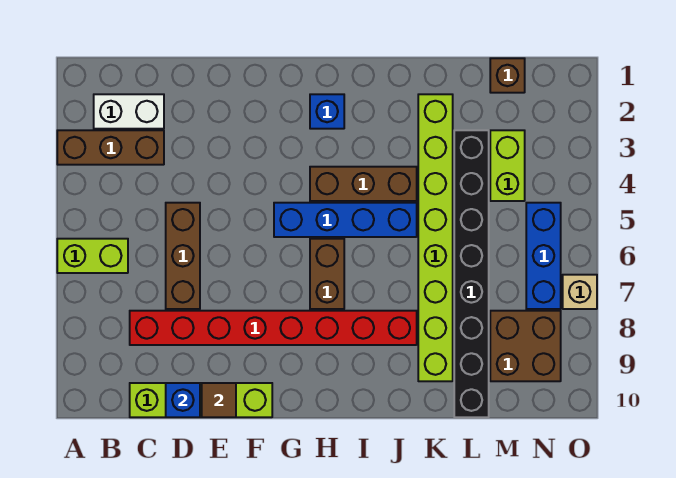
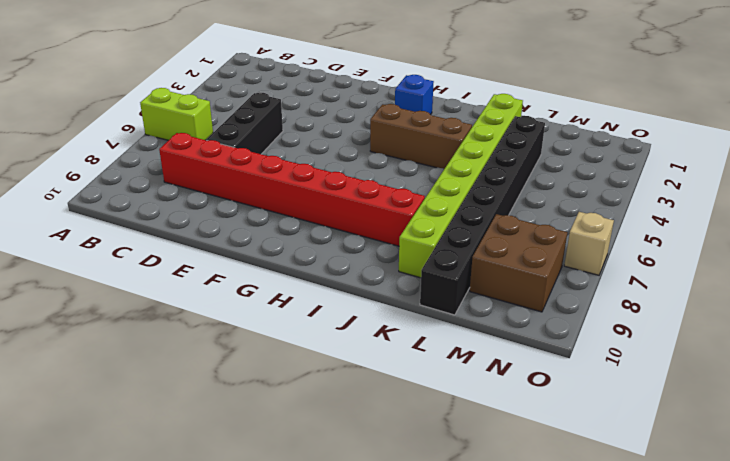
black 1x3 brick [207,93,283,154] -> brown 1x3 brick [166,203,200,309]
none -> brown 1x3 brick [57,130,164,165]
none -> white 1x2 brick [94,94,164,129]
none -> lime 1x4 brick [130,383,272,417]

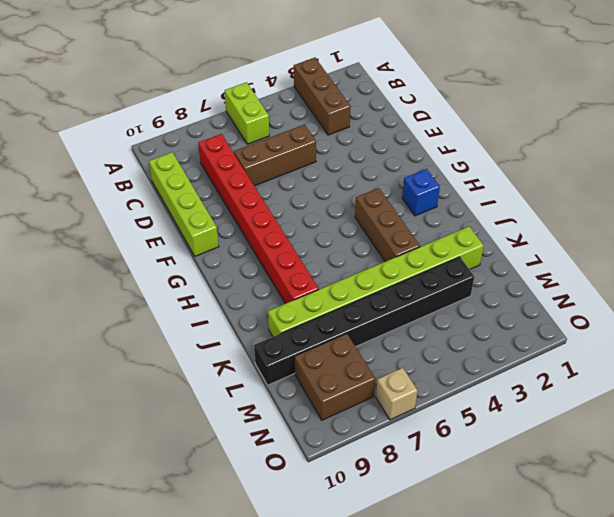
none -> white 1x2 brick [94,94,164,129]
none -> blue 1x4 brick [274,203,417,237]
none -> brown 1x2 brick [310,239,344,309]

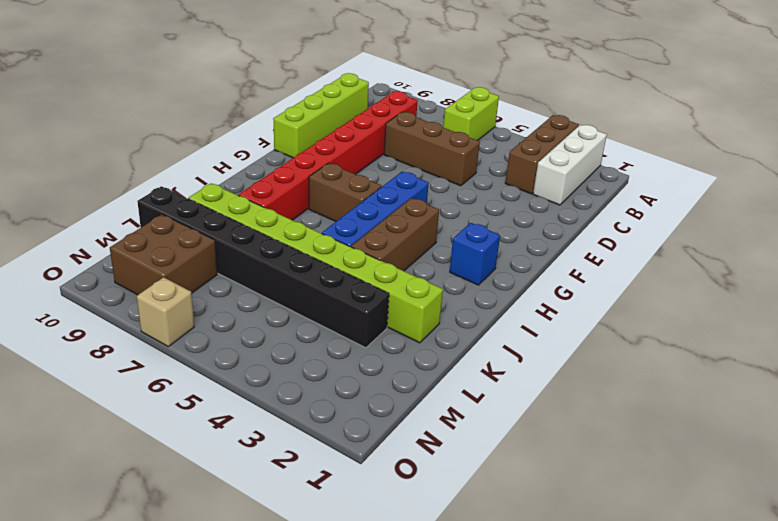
white 1x3 brick [533,125,607,205] -> white 1x2 brick [94,94,164,129]
none -> brown 1x1 brick [490,58,525,93]
none -> lime 1x2 brick [490,130,525,201]
none -> blue 1x3 brick [526,203,561,309]

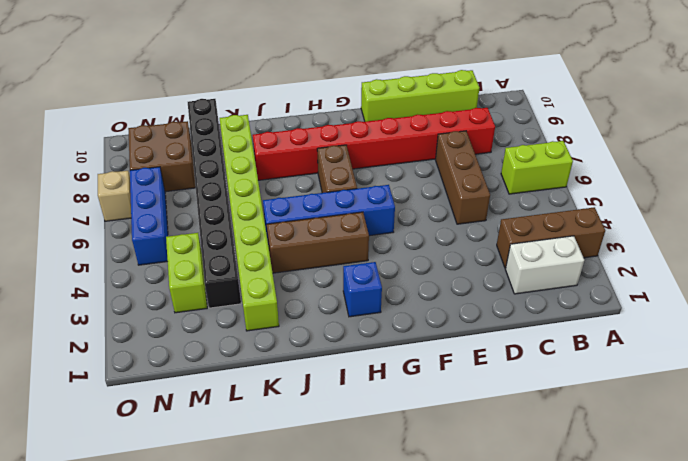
none -> brown 1x1 brick [490,58,525,93]
none -> blue 1x1 brick [166,383,200,417]
none -> brown 1x1 tile [202,383,236,417]

